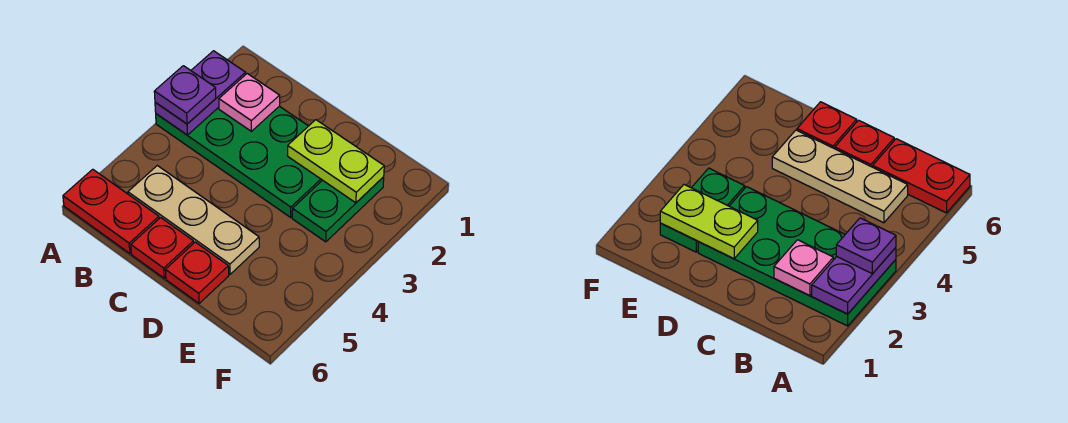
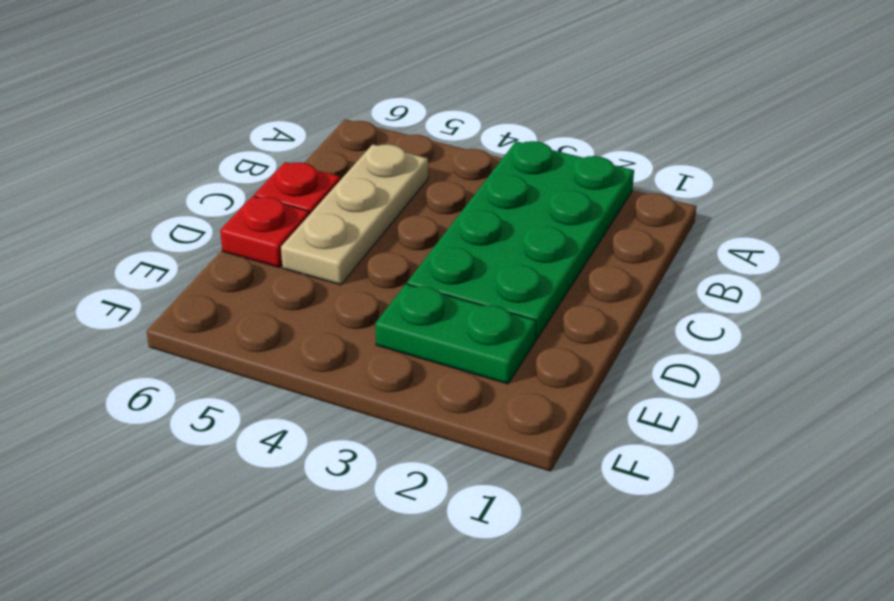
none -> red 1x2 plate [63,169,159,253]
none -> purple 1x2 plate [155,51,246,135]

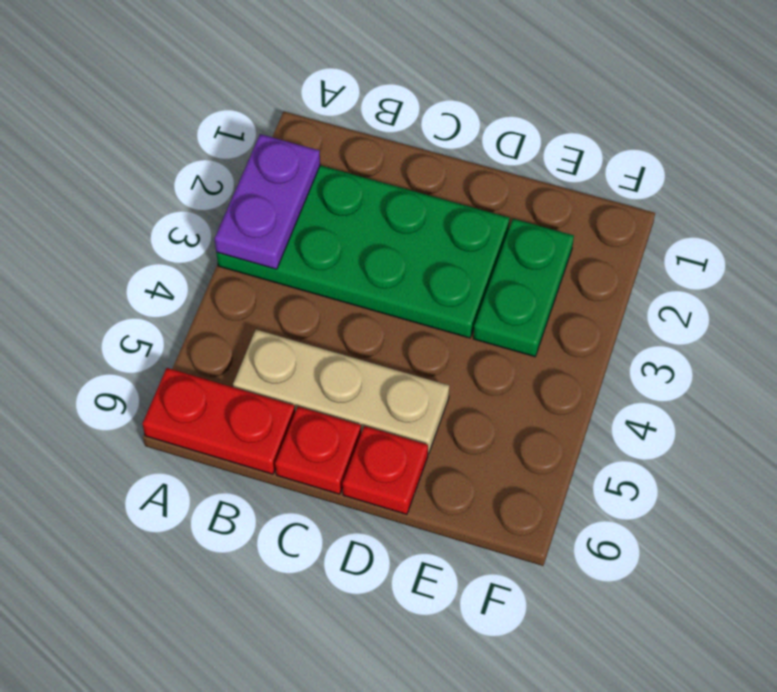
none -> pink 1x1 plate [219,74,280,131]
none -> lime 1x2 plate [287,120,384,203]

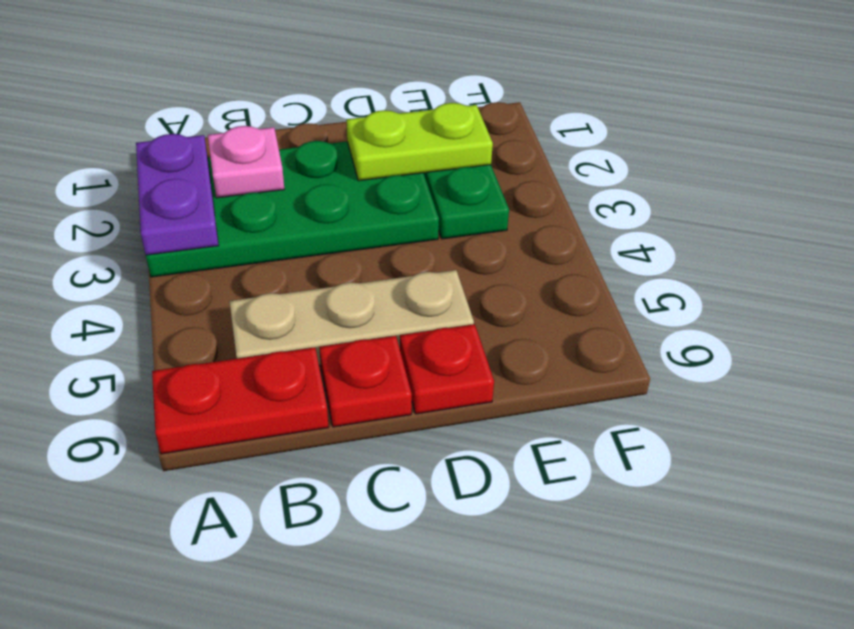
none -> purple 1x1 plate [154,66,216,124]

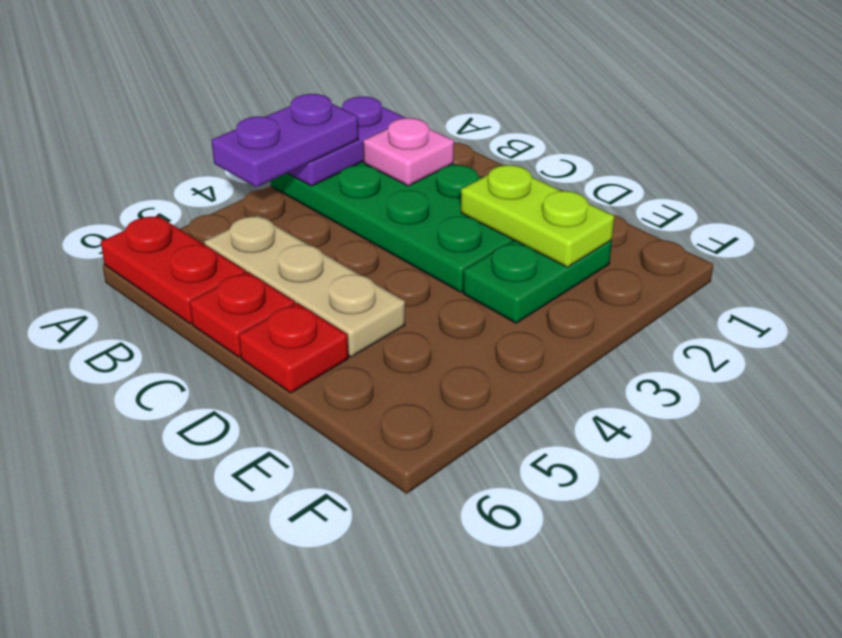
purple 1x2 plate [211,94,358,187] -> purple 1x1 plate [154,66,216,124]

